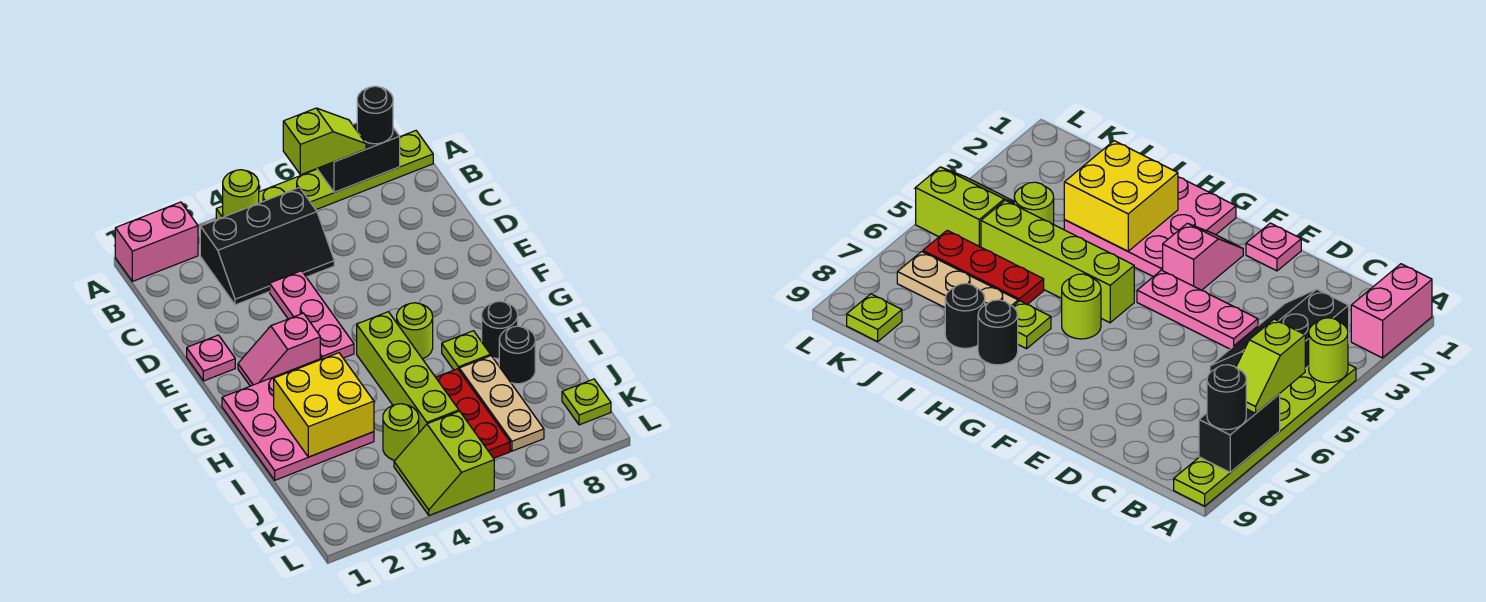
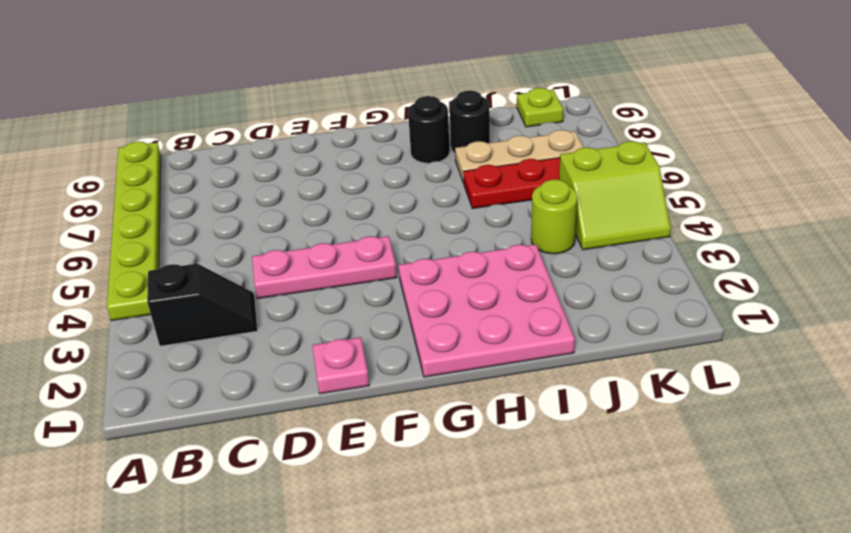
black 1x2 slope [147,264,258,346] -> black 2x3 slope [200,187,334,305]
none -> pink 1x2 brick [115,202,198,281]
none -> pink 1x2 slope [238,313,320,386]
none -> lime 1x4 brick [357,312,459,432]

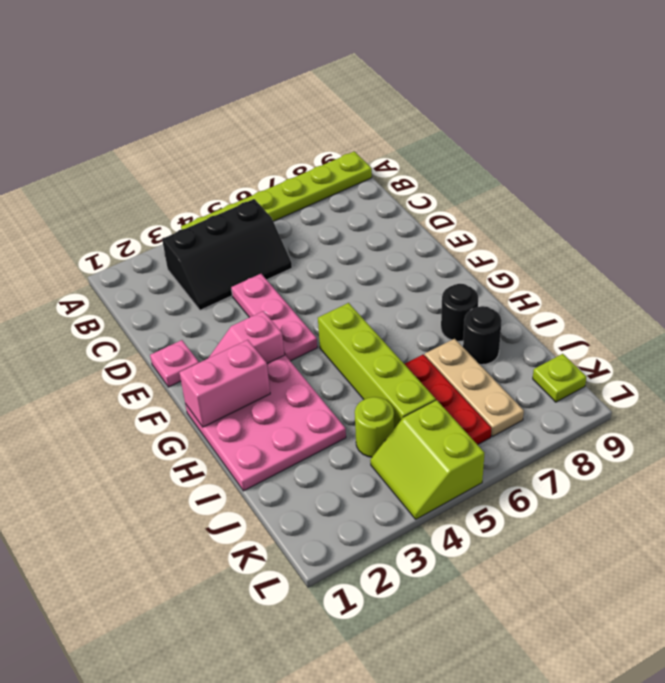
pink 1x2 brick [179,340,270,427] -> pink 1x2 brick moved to [115,202,198,281]
none -> lime 1x1 round brick [397,303,433,359]
none -> lime 1x1 plate [442,331,490,370]
none -> lime 1x1 round brick [223,170,259,217]

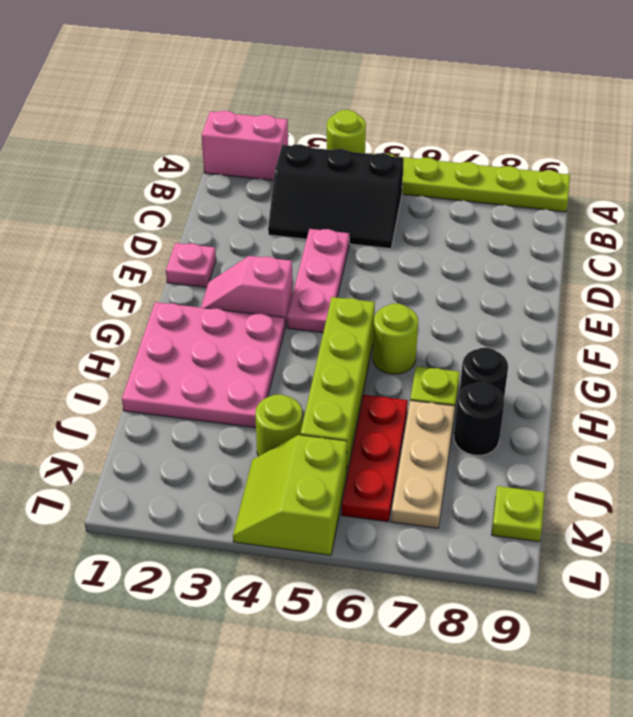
none -> black 1x2 brick [317,123,400,192]
none -> yellow 2x2 brick [274,353,374,457]
none -> lime 1x2 slope [283,108,366,175]

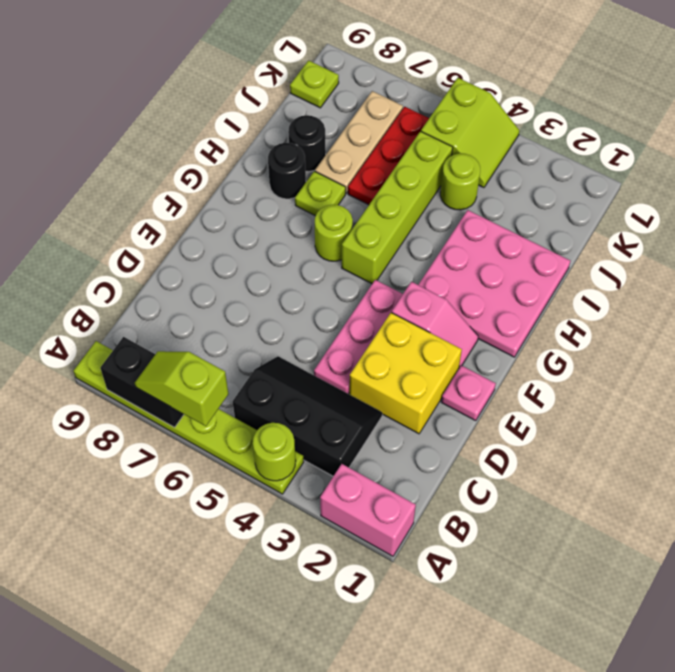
yellow 2x2 brick [349,313,462,434] -> yellow 2x2 brick moved to [274,353,374,457]
none -> black 1x1 round brick [357,86,393,144]

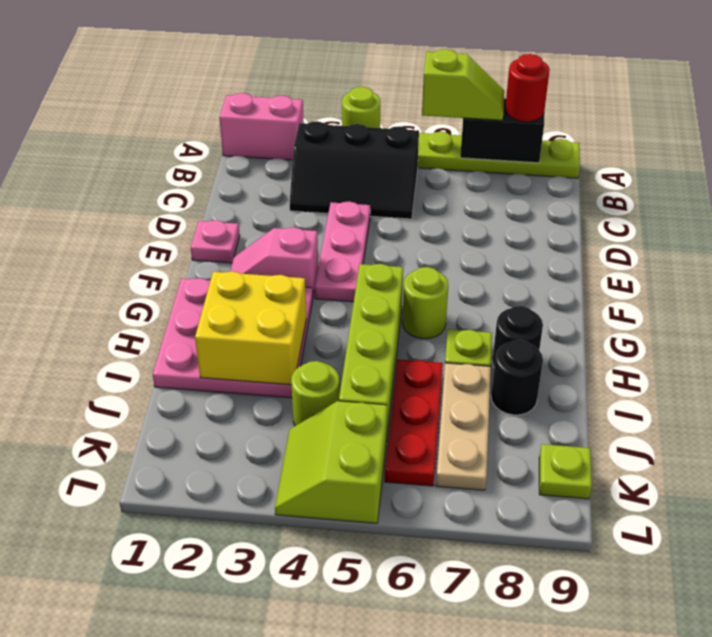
red 1x1 round brick [505,54,550,122] -> black 1x1 round brick [357,86,393,144]

